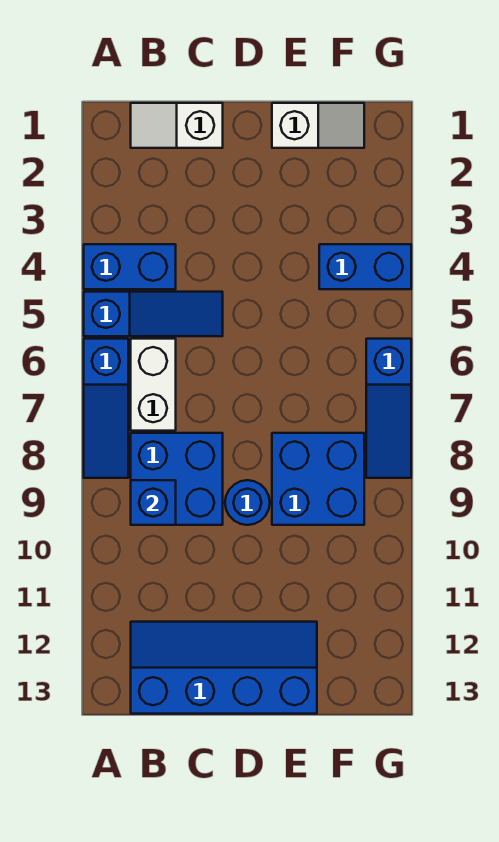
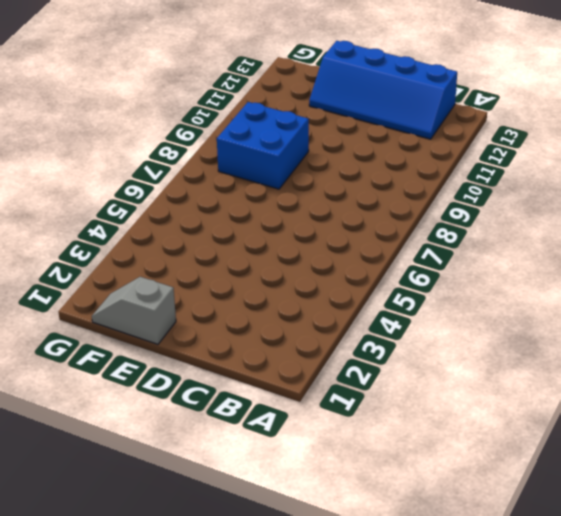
grey 1x2 slope [92,277,176,344] -> white 1x2 slope [272,103,364,148]
none -> blue 1x2 brick [84,244,176,289]
none -> blue 1x3 slope [84,292,223,336]
none -> blue 1x3 slope [84,339,128,478]

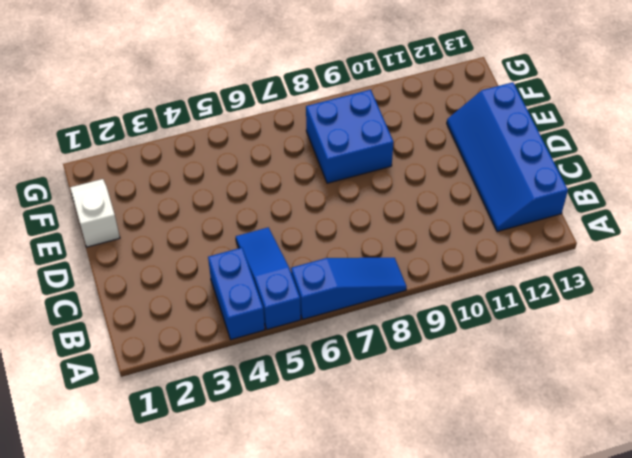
none -> white 1x2 slope [131,103,223,148]
none -> white 1x2 brick [131,339,176,431]
none -> blue 2x2 brick [131,433,223,525]

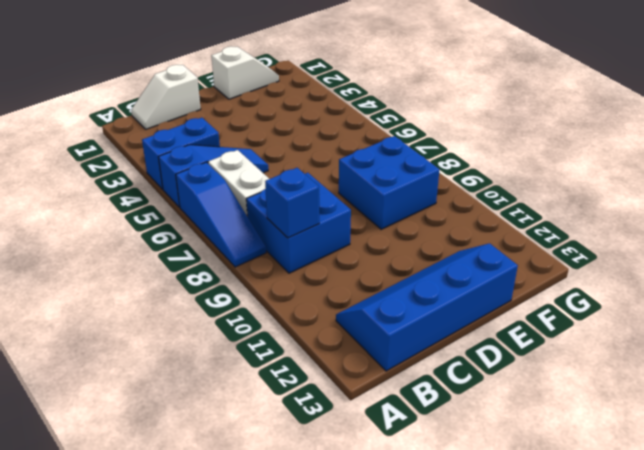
none -> blue 1x1 round brick [225,480,270,525]
none -> blue 1x2 brick [319,244,411,289]
none -> blue 1x3 slope [366,339,411,478]

